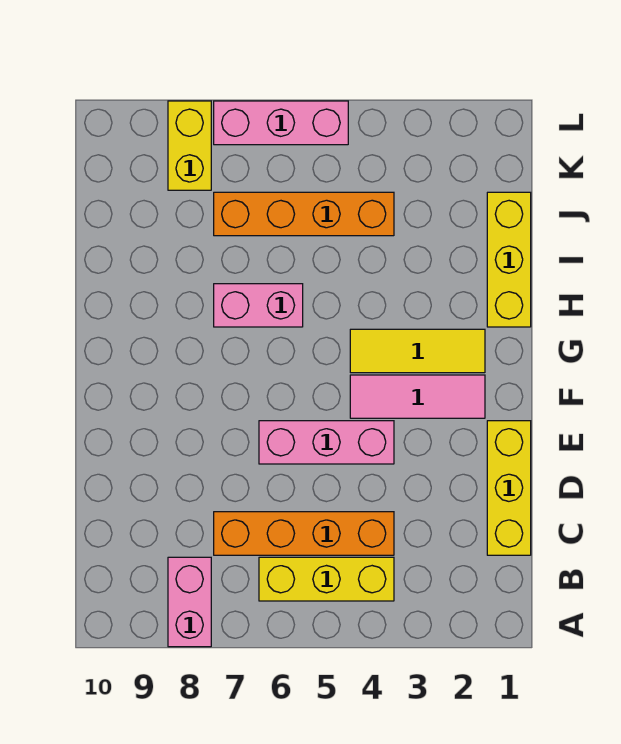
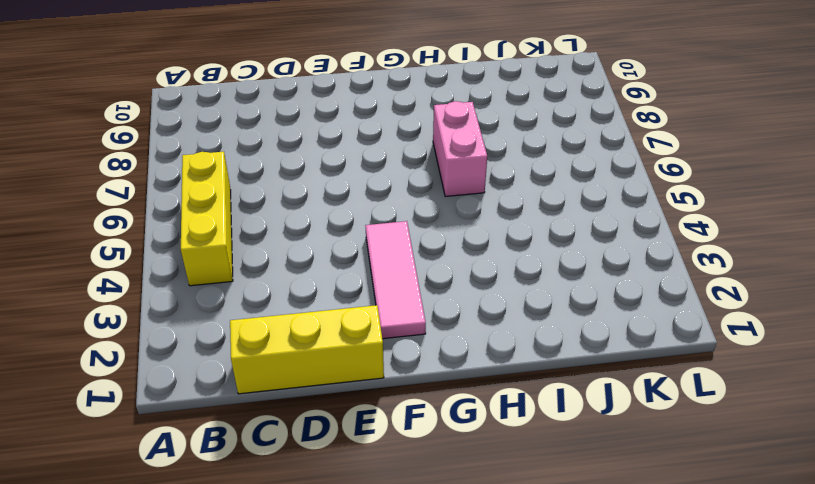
none -> pink 1x2 brick [168,557,211,647]
none -> orange 1x4 brick [214,512,394,555]
none -> pink 1x3 brick [259,421,394,464]

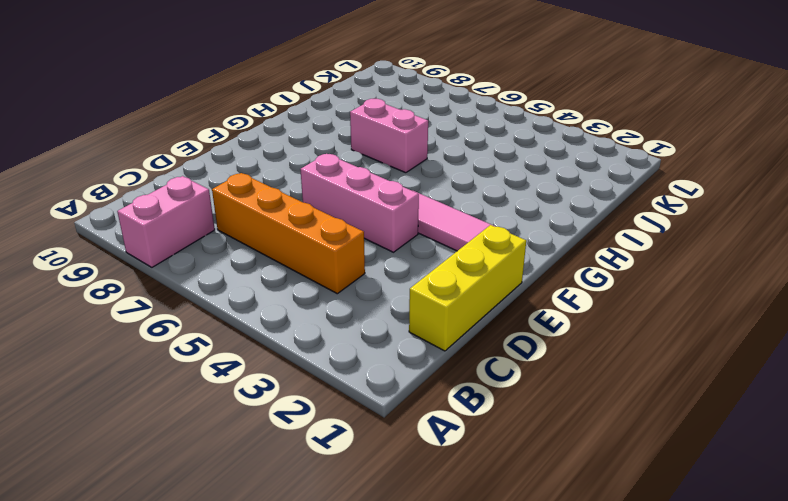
none -> yellow 1x3 brick [259,557,394,601]
none -> yellow 1x3 tile [350,329,485,373]
none -> yellow 1x3 brick [487,192,531,327]

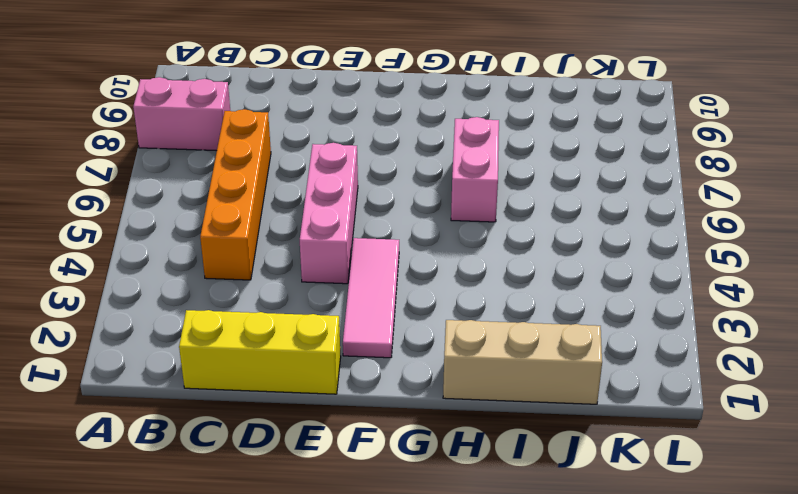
tan 1x3 brick [443,320,602,404] -> yellow 1x3 brick [487,192,531,327]
none -> yellow 1x3 brick [259,557,394,601]
none -> yellow 1x3 tile [350,329,485,373]
none -> orange 1x4 brick [214,192,394,236]

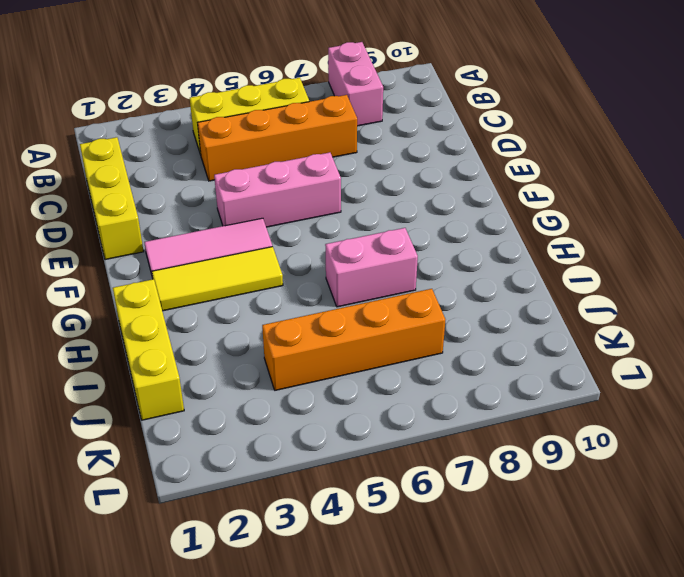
none -> yellow 1x2 brick [168,101,211,190]
none -> pink 1x3 brick [214,101,348,145]

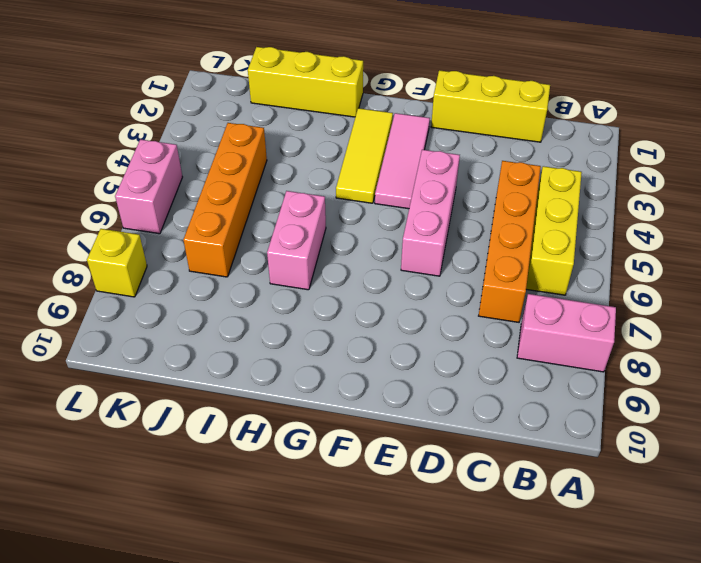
pink 1x2 brick [115,139,182,234] -> pink 1x3 brick [214,101,348,145]
yellow 1x1 brick [87,229,147,297] -> yellow 1x2 brick [168,101,211,190]

